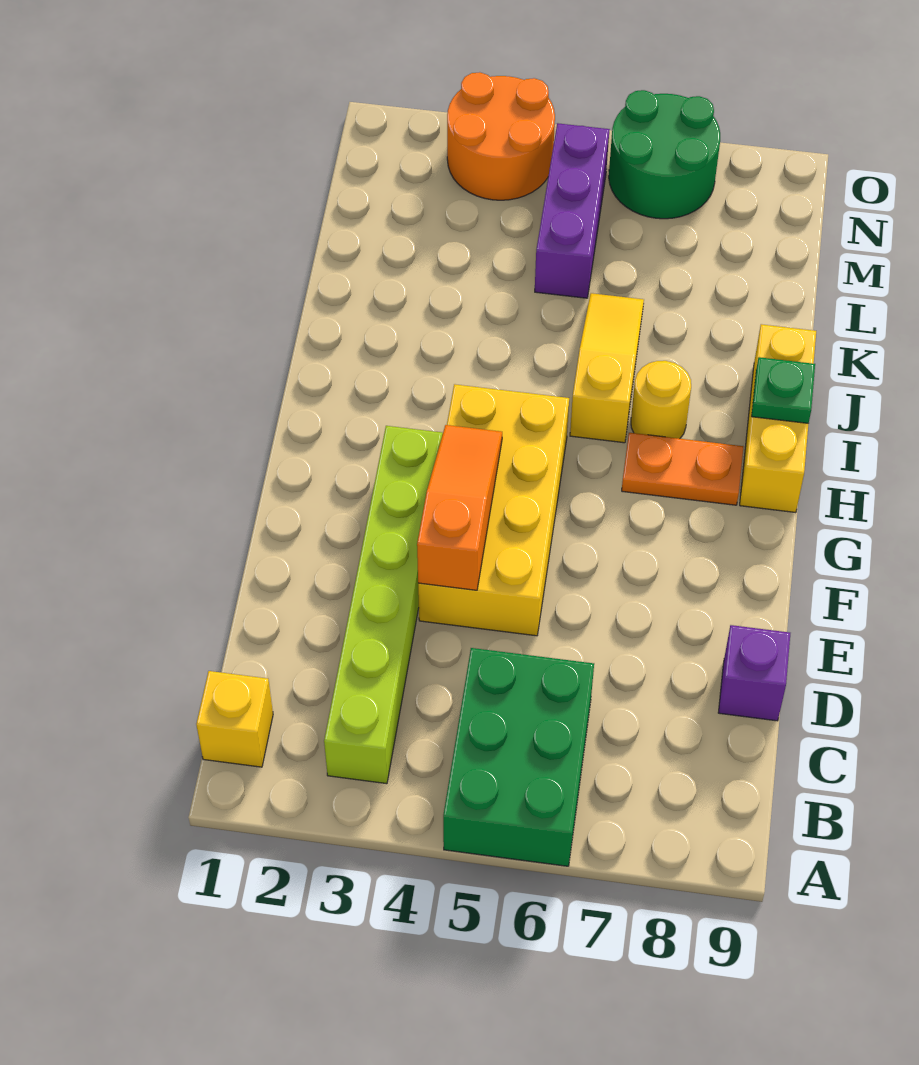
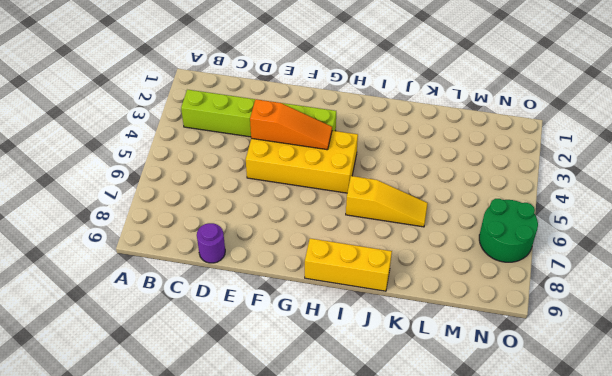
purple 1x1 round brick [197,223,225,263] -> purple 1x1 brick [718,625,790,721]
none -> green 2x3 brick [443,648,594,866]
none -> yellow 1x1 brick [196,671,273,767]
none -> orange 1x2 plate [622,433,744,505]

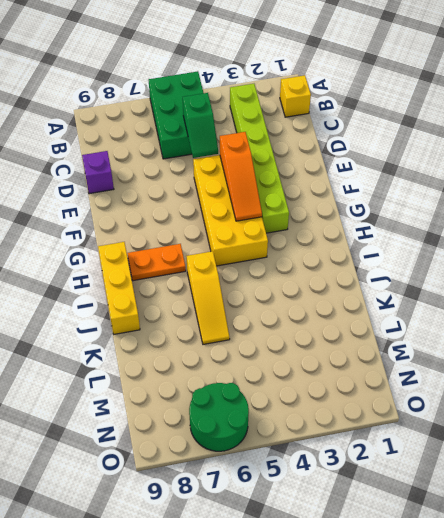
green 1x2 slope [183,93,218,158] -> none
none -> yellow 1x1 round brick [631,361,691,439]
none -> purple 1x3 brick [535,123,610,298]
none -> orange 2x2 round brick [447,72,555,200]

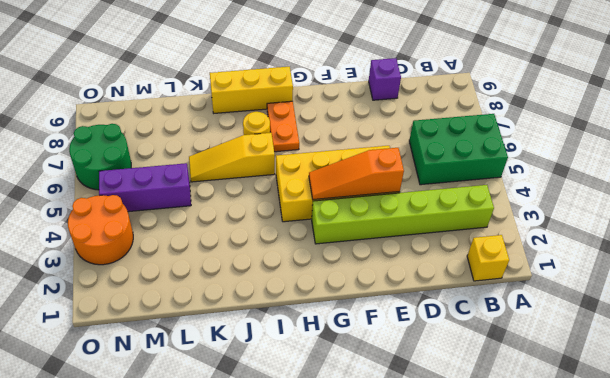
none -> green 1x1 plate [751,357,815,423]

